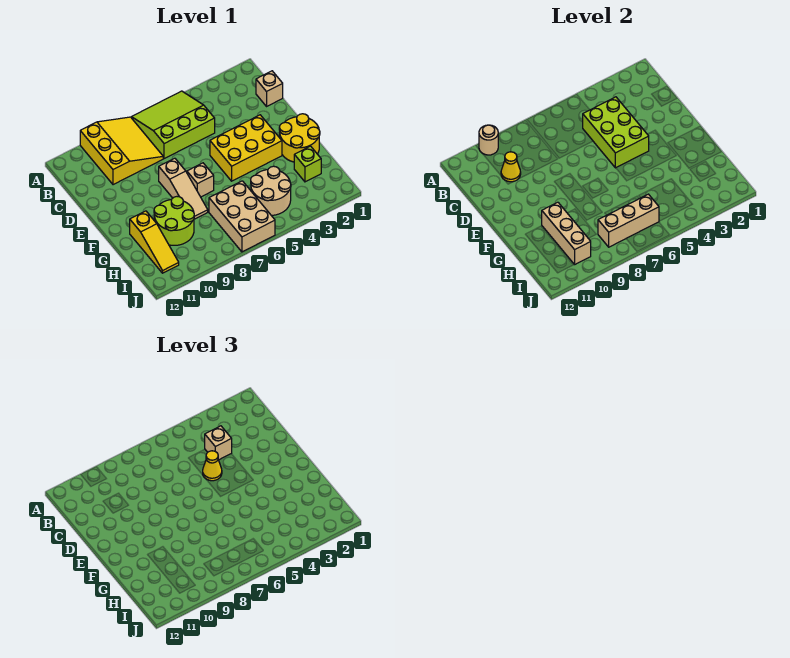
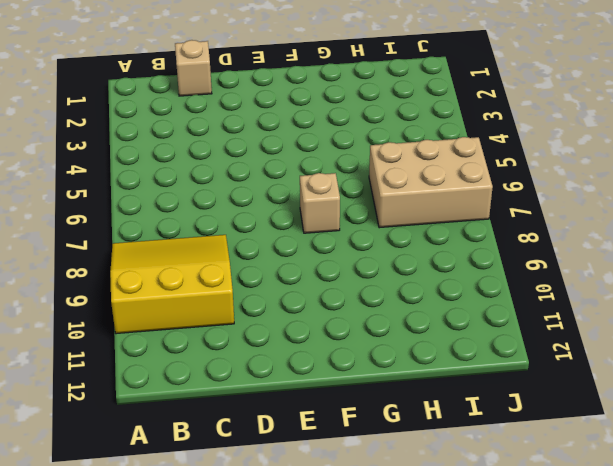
none -> lime 3x3 slope [131,91,215,159]
none -> yellow 2x3 brick [210,115,282,181]
none -> tan 1x3 slope [159,158,208,219]

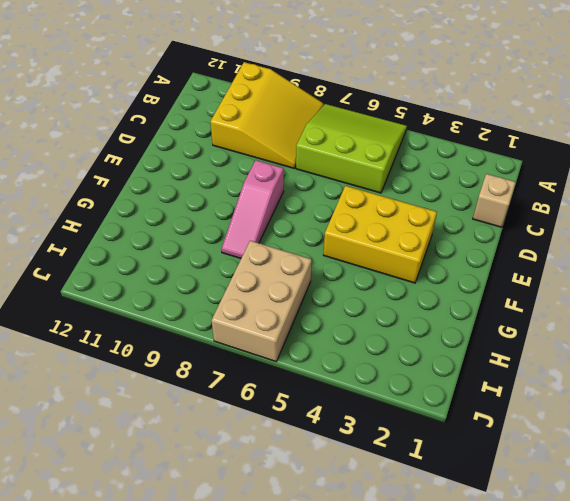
pink 1x3 slope [222,160,284,258] -> tan 1x3 slope [159,158,208,219]
none -> yellow 2x2 round brick [279,114,320,162]
none -> tan 1x1 brick [187,163,214,197]
none -> lime 2x2 round brick [154,197,194,245]

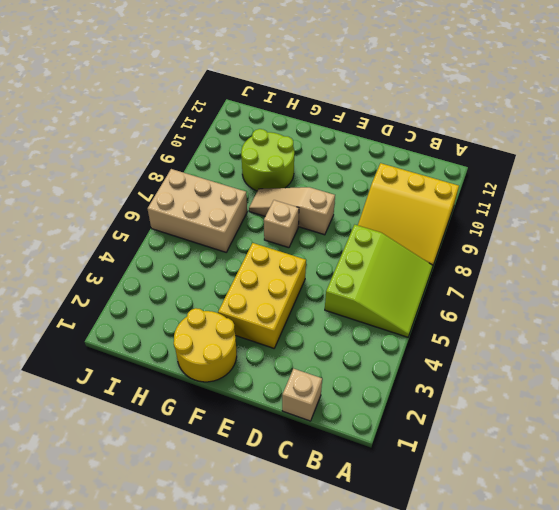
none -> yellow 1x3 slope [130,211,179,273]
none -> lime 1x1 brick [294,146,321,182]
none -> tan 2x2 round brick [251,166,291,215]

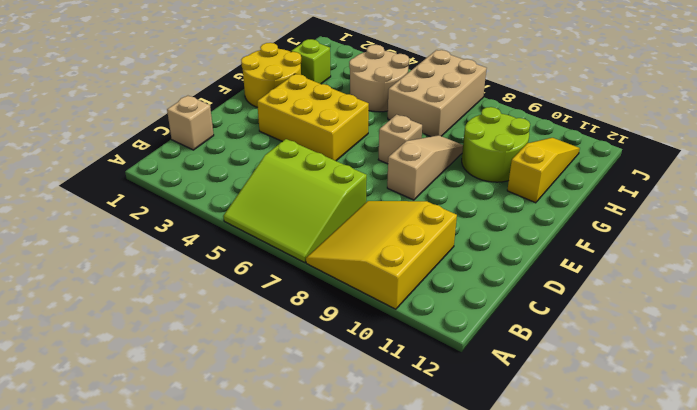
none -> tan 1x1 round brick [479,125,498,155]
none -> lime 2x3 brick [583,97,649,168]
none -> yellow 1x1 cone [501,152,521,182]

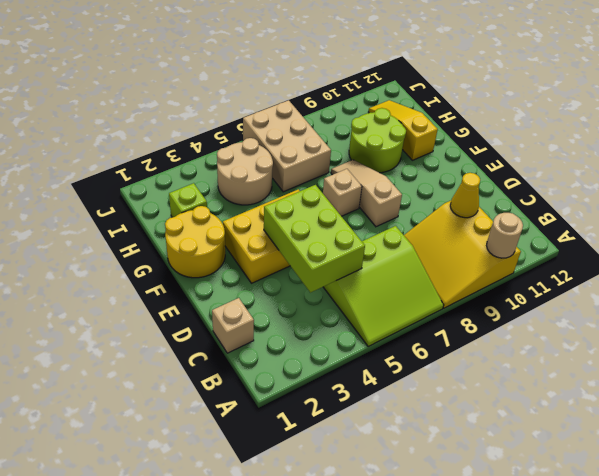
none -> tan 1x3 brick [542,202,591,264]
none -> tan 1x3 brick [598,194,659,247]
none -> tan 1x1 brick [205,426,232,460]

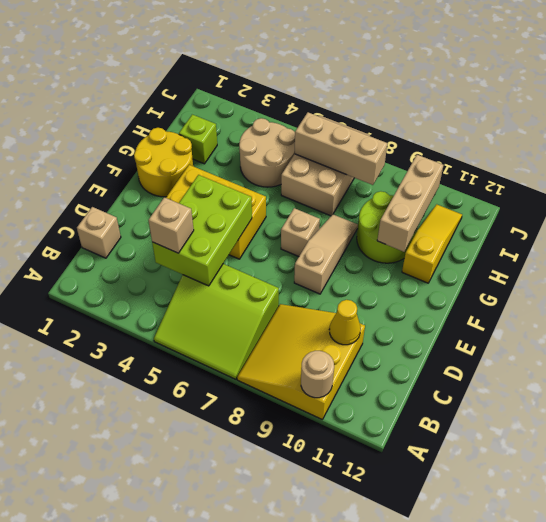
none -> yellow 1x1 cone [203,451,222,481]

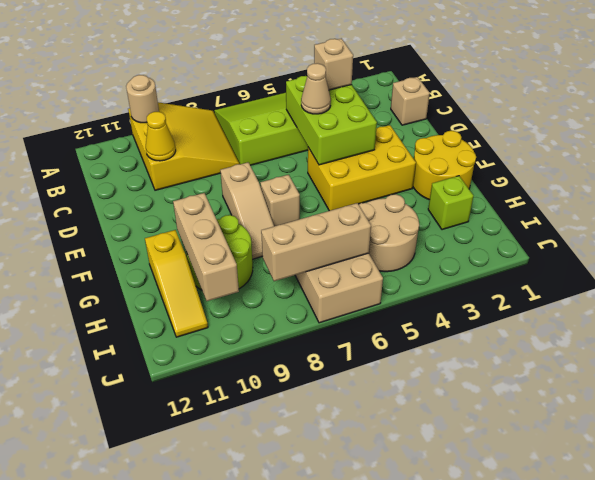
tan 1x1 cone [301,63,331,114] -> yellow 1x1 cone [203,451,222,481]

